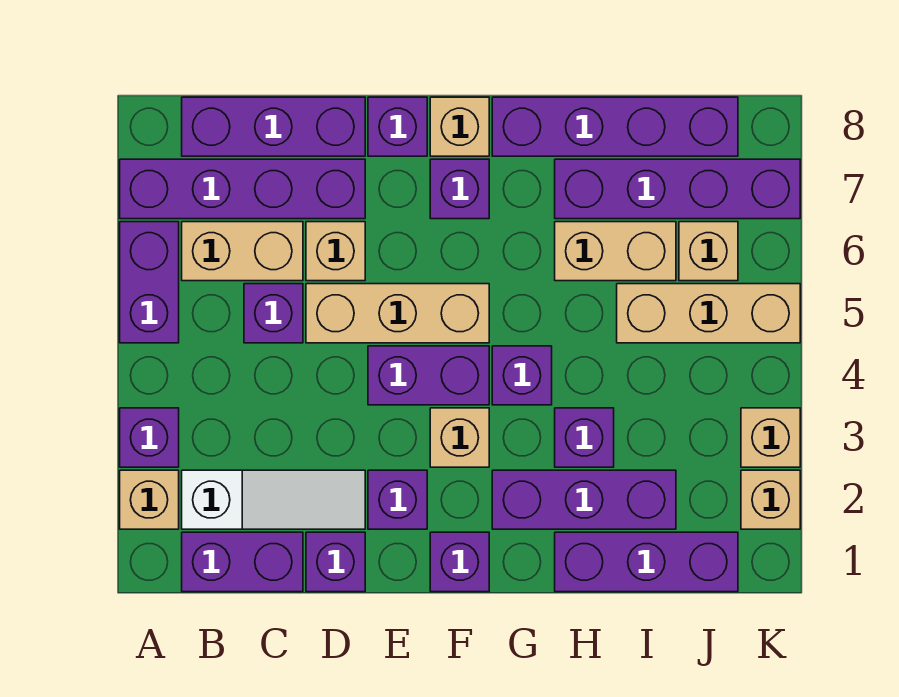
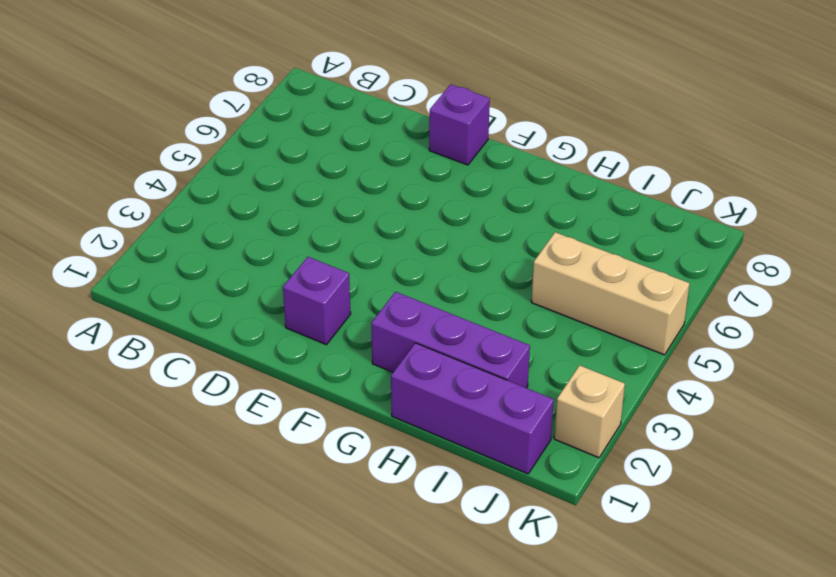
none -> tan 1x1 brick [120,470,179,529]
none -> purple 1x1 brick [120,408,179,467]
none -> purple 1x2 brick [120,222,179,343]
none -> purple 1x4 brick [120,159,365,219]

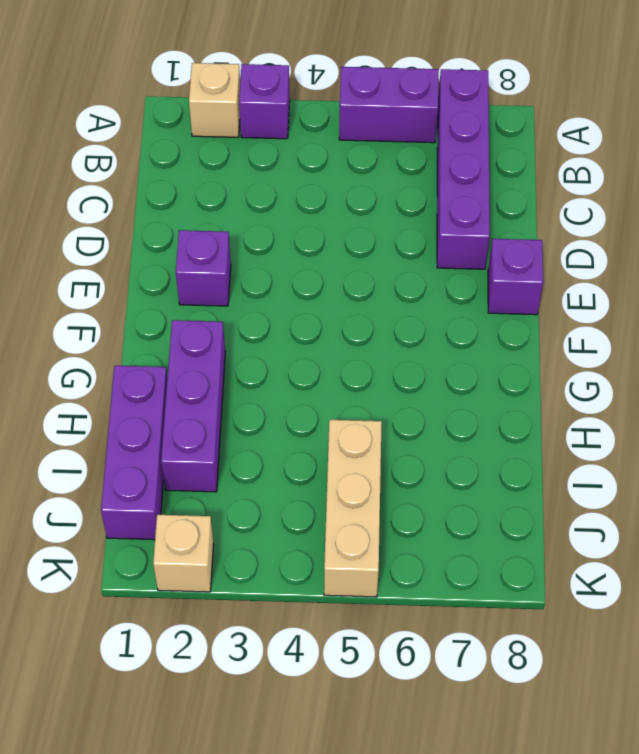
none -> purple 1x2 brick [182,532,303,592]
none -> white 1x3 slope [182,470,365,529]
none -> tan 1x2 brick [182,222,303,281]
none -> purple 1x3 brick [182,97,365,156]

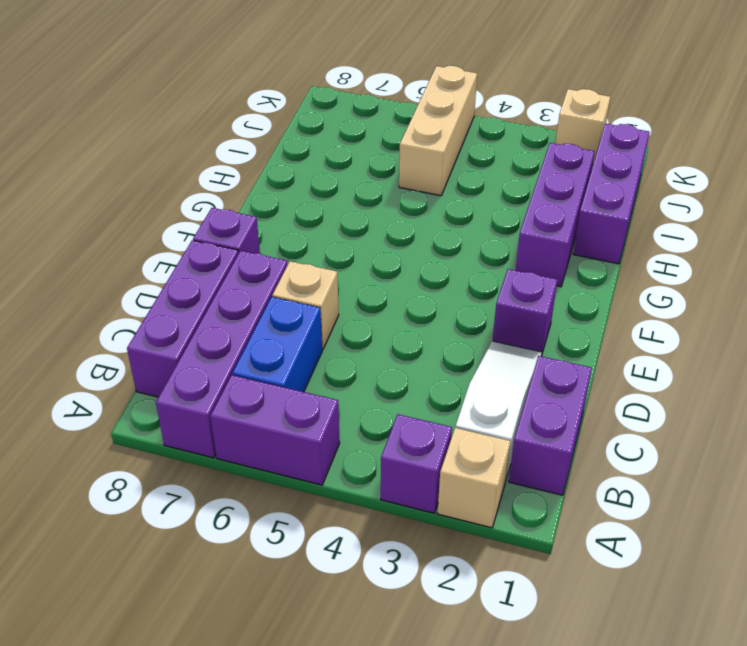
blue 1x2 brick [232,297,322,392] -> tan 1x2 brick [182,222,303,281]
none -> purple 1x1 brick [244,284,303,343]
none -> purple 1x1 brick [306,532,365,592]
none -> tan 1x3 brick [306,284,489,343]
none -> purple 1x2 brick [368,346,489,405]

